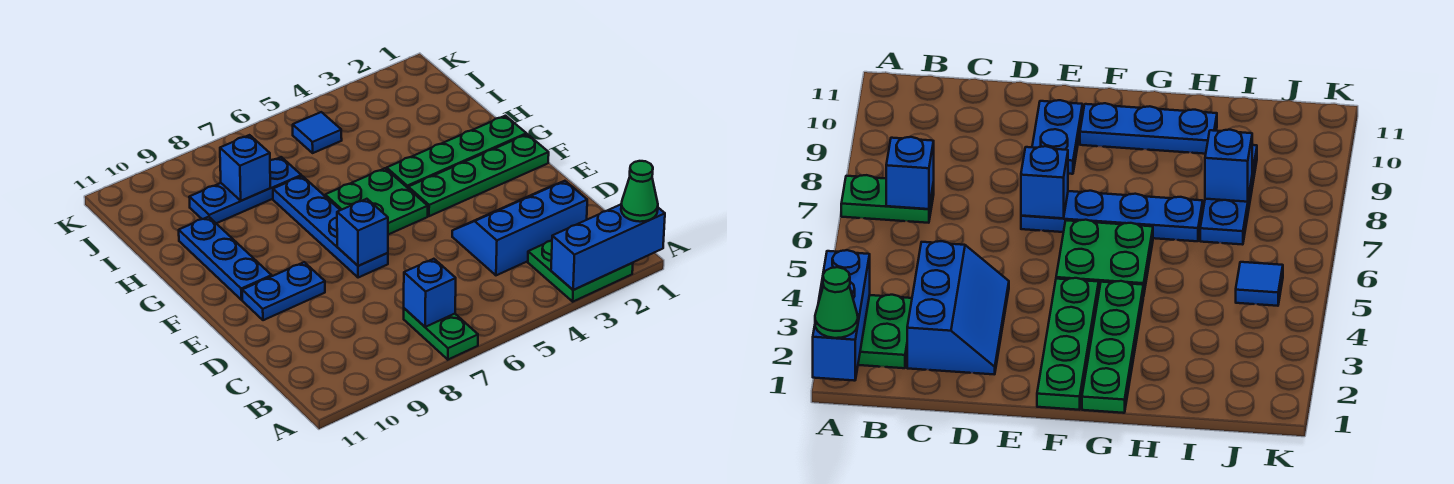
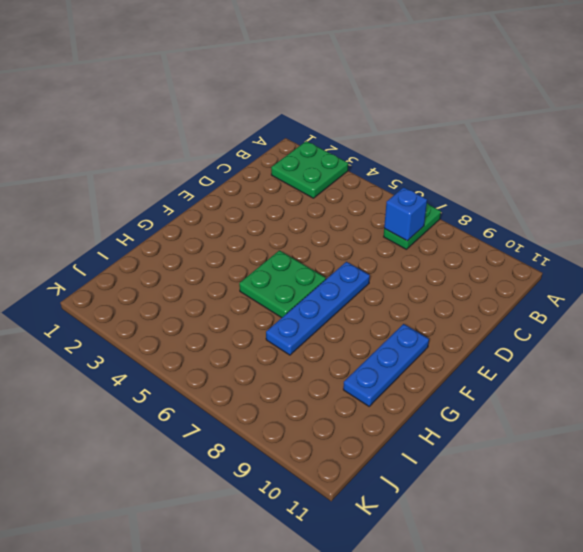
none -> blue 2x3 slope [452,181,587,275]
none -> blue 1x2 plate [242,262,325,320]
none -> green 1x4 plate [408,134,549,216]

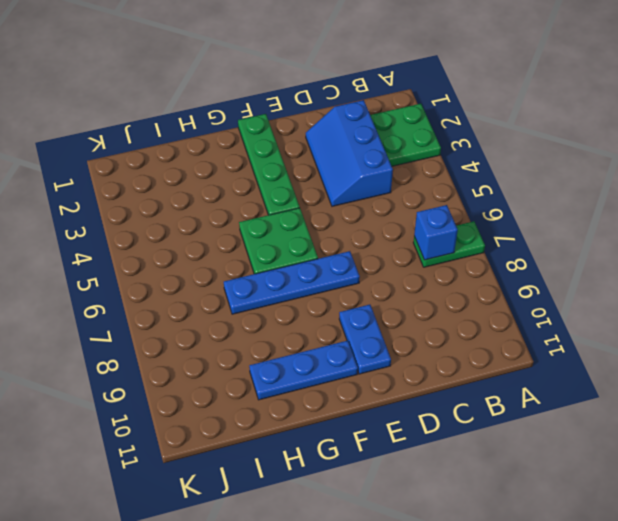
none -> green 1x4 plate [387,116,526,188]
none -> blue 1x3 plate [189,157,301,223]
none -> blue 1x1 tile [293,112,342,153]

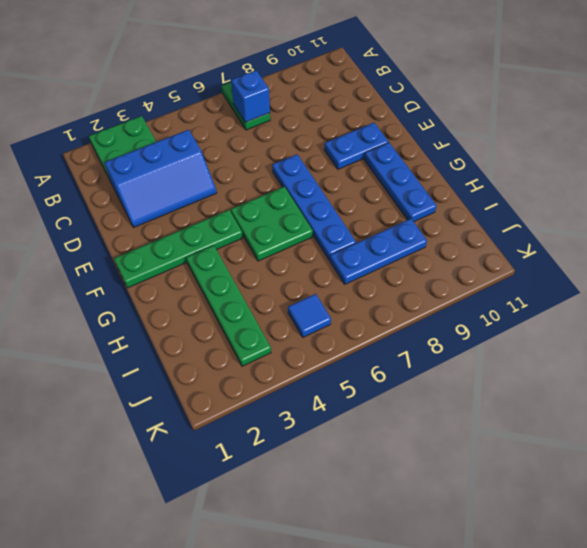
green 1x4 plate [186,245,271,366] -> green 1x4 plate turned to [387,116,526,188]
none -> blue 1x3 brick [551,205,665,290]
none -> blue 1x1 brick [337,199,388,266]
none -> blue 1x1 brick [220,135,270,201]

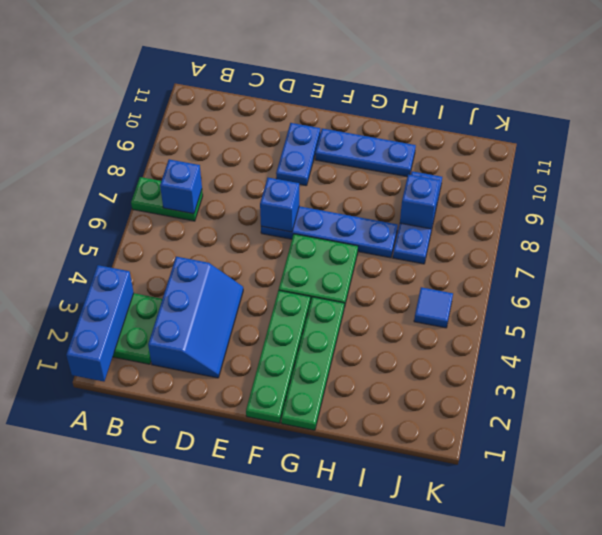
none -> green 1x1 cone [621,161,658,222]

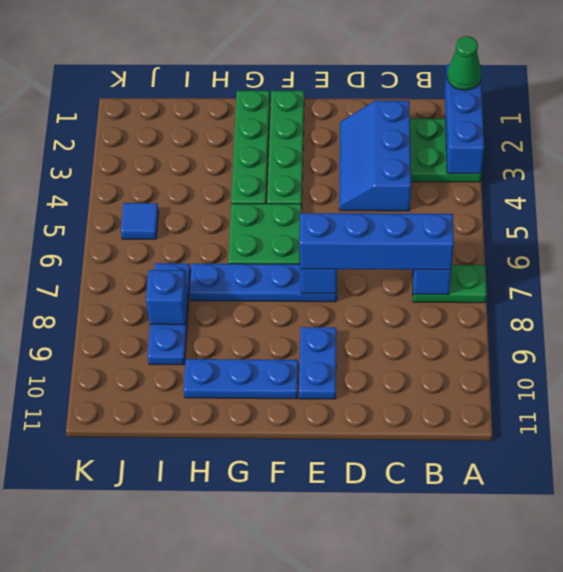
blue 1x4 brick [300,213,454,270] -> none

